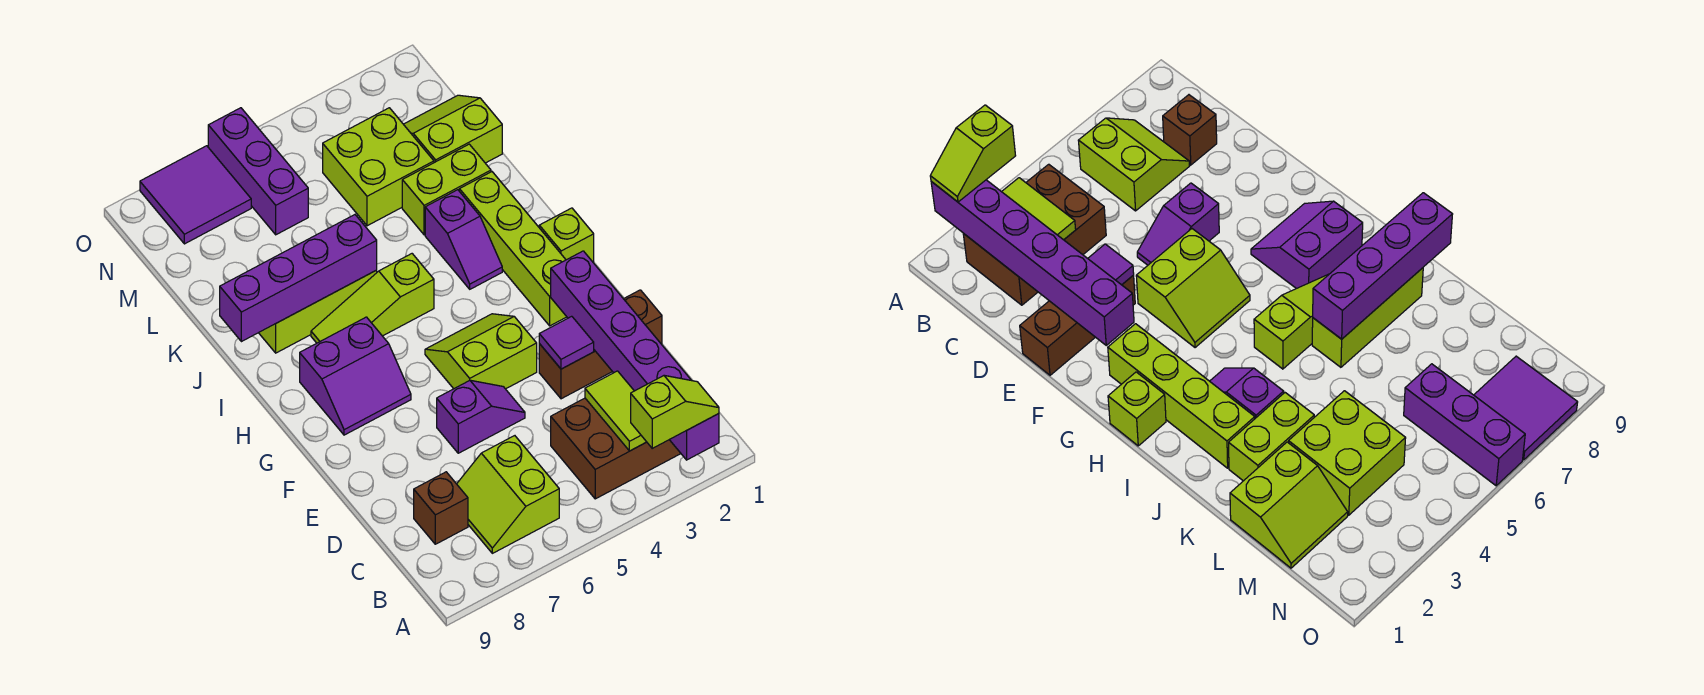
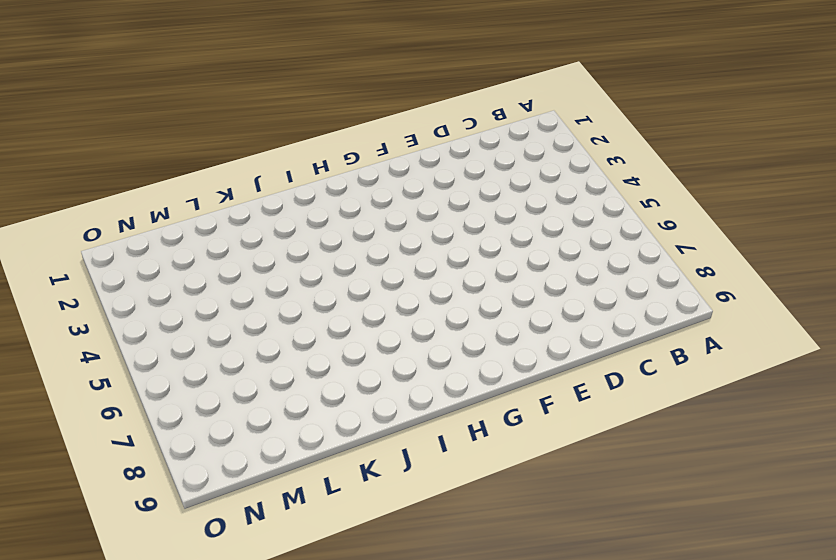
none -> brown 2x3 brick [551,398,681,499]
none -> lime 2x2 slope [457,436,559,553]
none -> brown 1x1 brick [414,472,468,544]

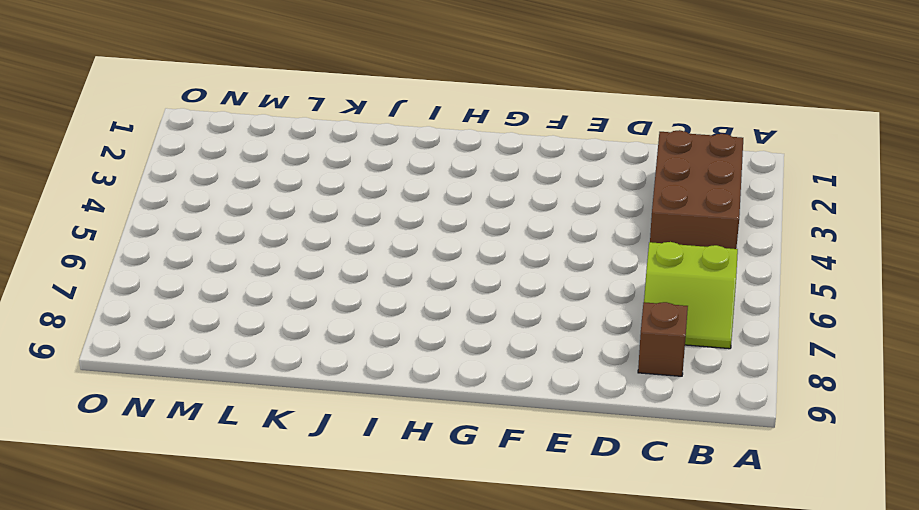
none -> brown 1x3 brick [539,290,662,399]
none -> purple 1x2 slope [437,380,525,453]
none -> lime 2x2 slope [425,314,537,389]

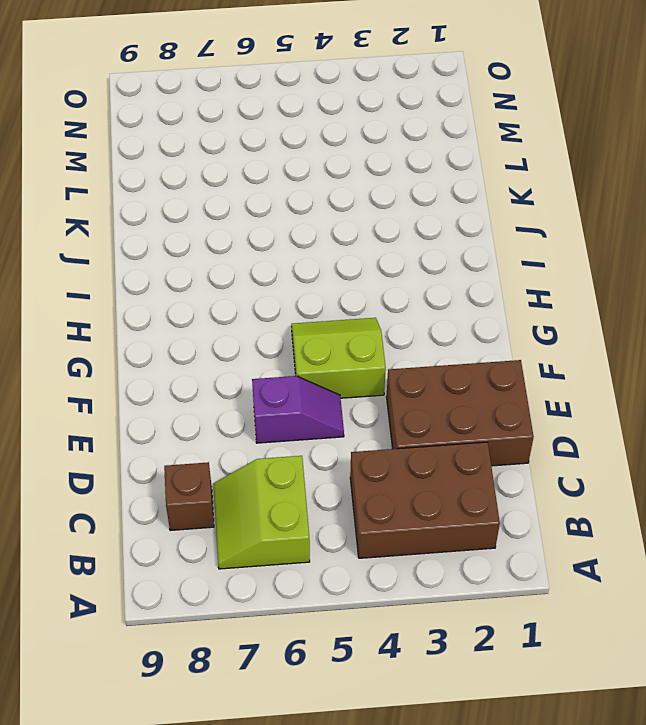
brown 2x3 brick [386,360,534,466] -> brown 1x3 brick [539,290,662,399]
none -> lime 1x4 brick [459,172,566,326]
none -> purple 2x2 slope [300,317,411,435]
none -> lime 1x1 brick [539,208,594,263]

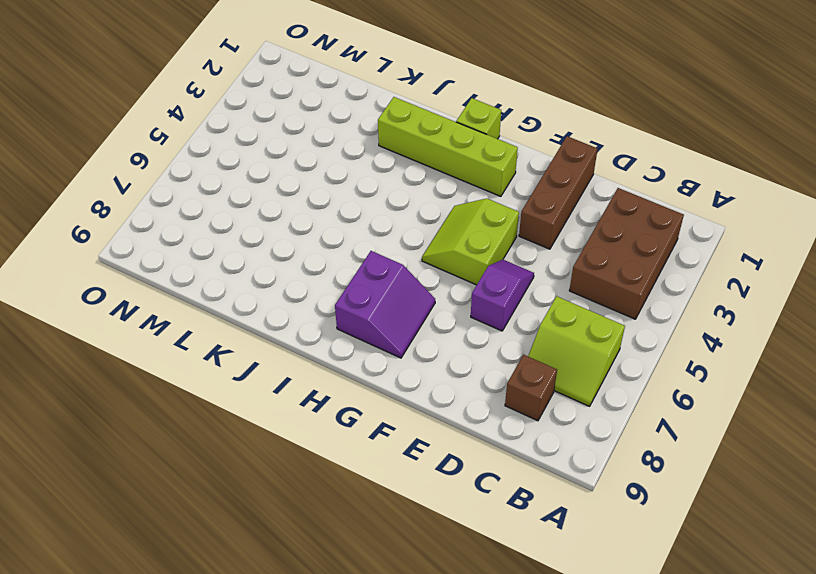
none -> purple 1x2 slope [425,190,502,289]
none -> lime 1x3 slope [311,254,434,343]
none -> lime 1x3 brick [259,270,377,353]

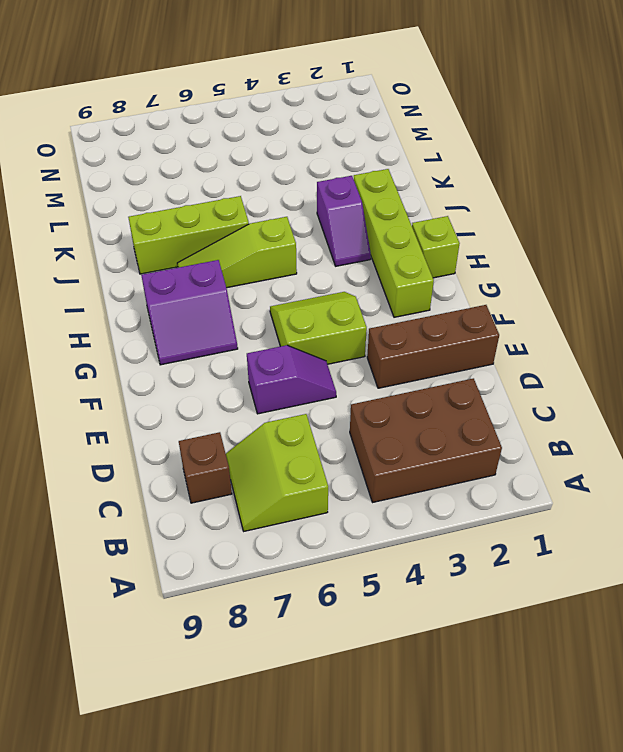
none -> lime 1x2 brick [402,144,491,235]
none -> lime 2x2 slope [404,95,502,163]
none -> lime 2x2 brick [323,108,434,226]

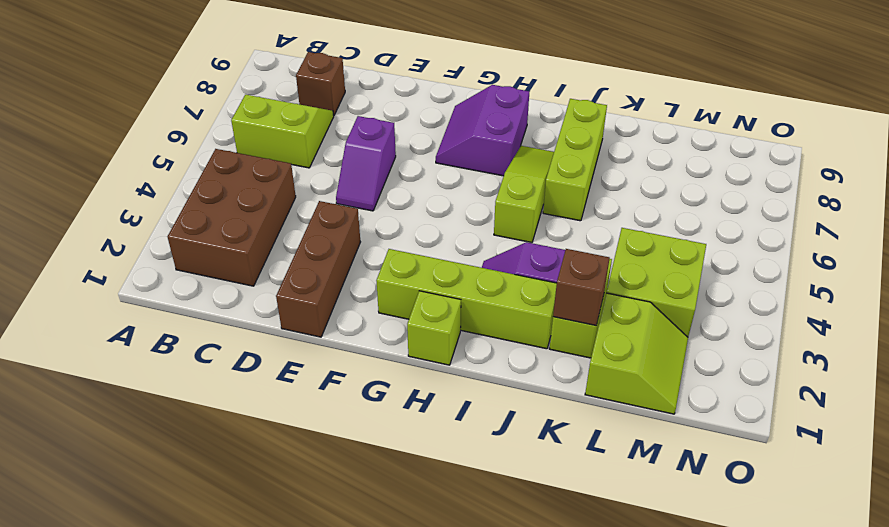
brown 1x1 brick [553,249,610,326] -> none
none -> lime 2x2 slope [425,314,537,389]
none -> purple 1x3 brick [208,108,308,235]
none -> purple 2x2 tile [140,146,251,244]

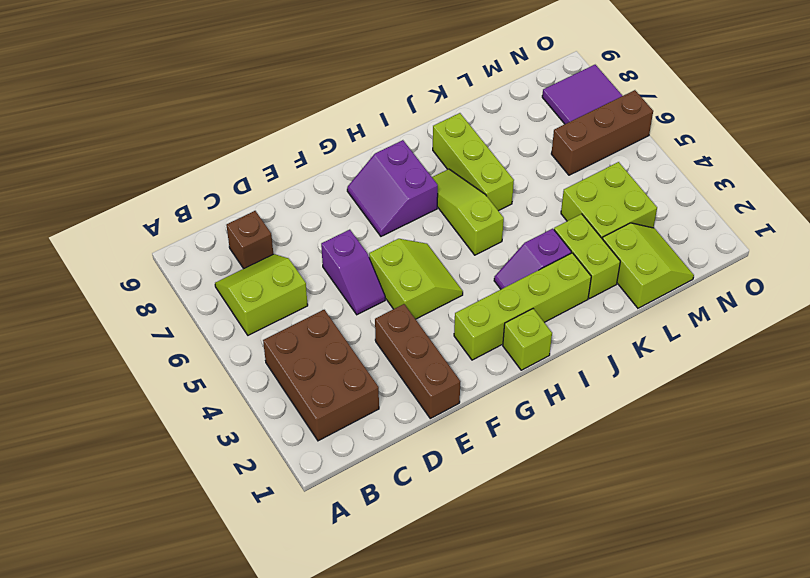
brown 1x3 brick [551,90,653,175] -> purple 1x3 brick [208,108,308,235]
none -> purple 1x6 brick [551,251,719,460]
none -> lime 1x2 tile [585,371,646,451]
none -> purple 1x1 tile [539,316,594,369]

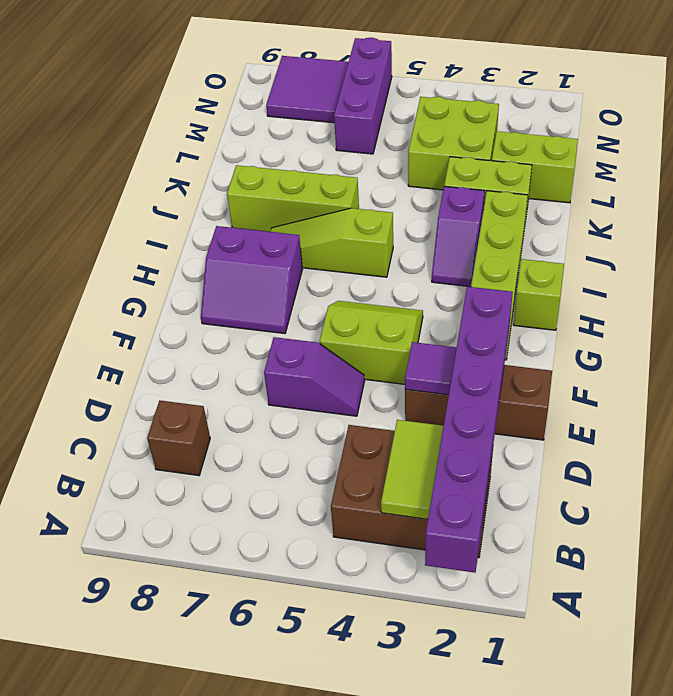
none -> lime 2x2 slope [457,436,559,553]
none -> purple 1x4 brick [220,215,377,342]
none -> lime 1x2 slope [631,375,719,448]

